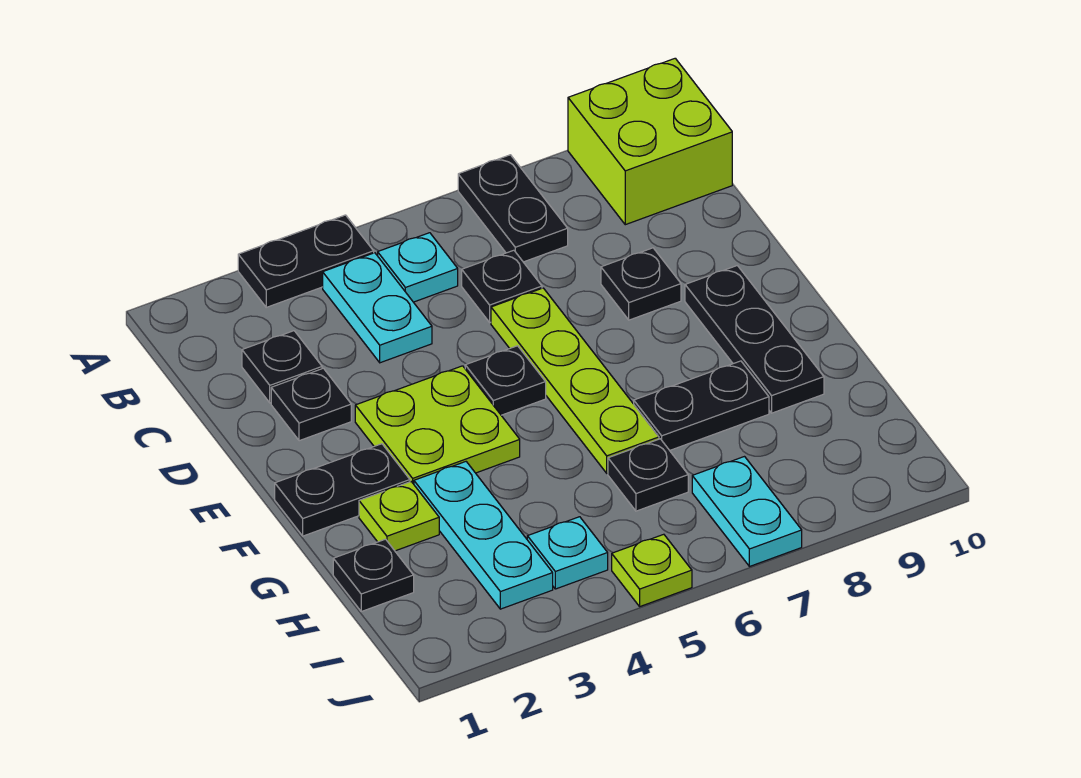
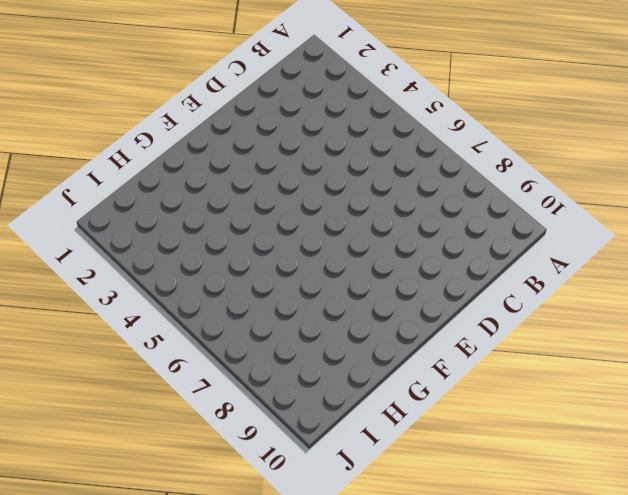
none -> black 1x2 plate [238,215,374,307]
none -> black 1x2 plate [458,155,568,262]
none -> lime 2x2 brick [568,58,732,225]

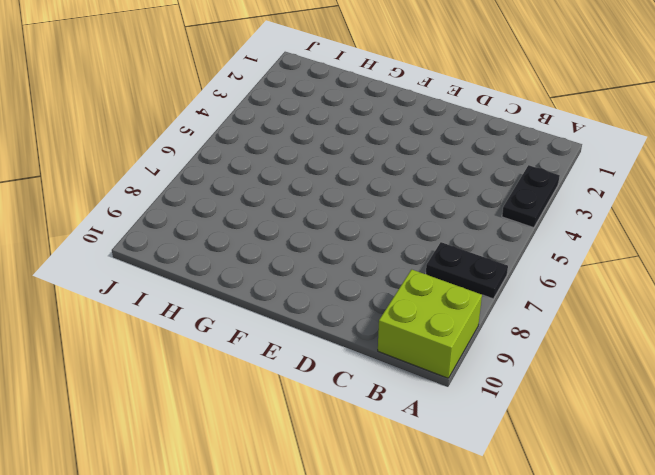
none -> cyan 1x2 plate [323,253,432,363]
none -> cyan 1x1 plate [378,233,458,302]
none -> black 1x1 plate [242,331,322,403]

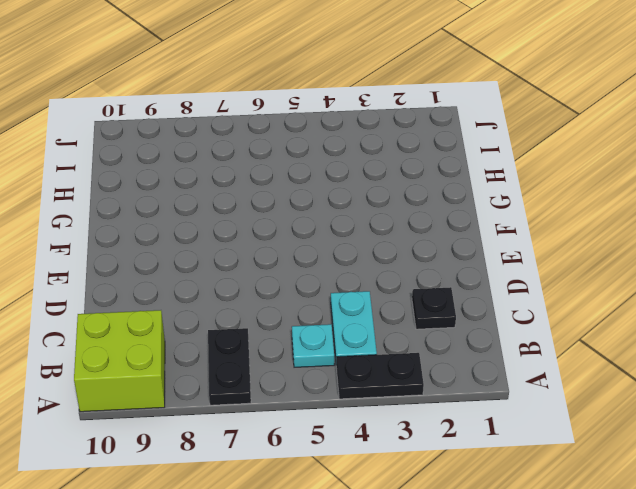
none -> black 1x1 plate [462,250,542,322]
none -> black 1x1 plate [271,368,351,441]
none -> lime 1x4 plate [491,288,659,473]

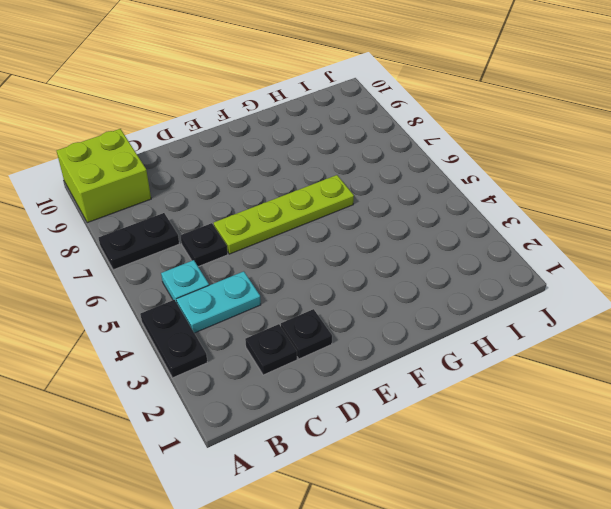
none -> black 1x1 plate [601,248,681,320]
none -> lime 2x2 plate [355,366,520,484]
none -> black 1x1 plate [465,346,546,415]

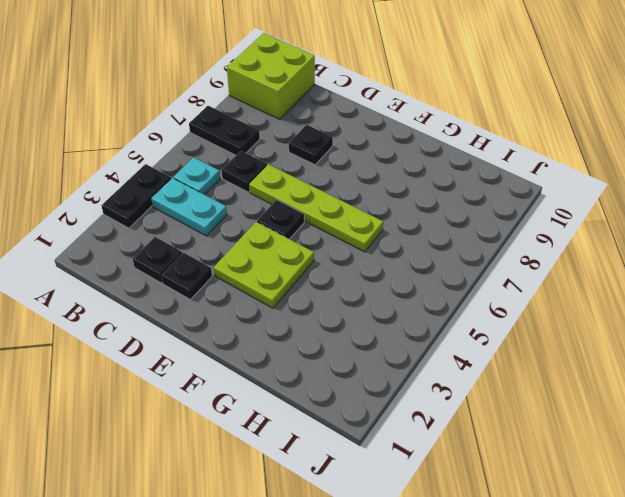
none -> black 1x3 plate [685,266,824,413]
none -> black 1x2 plate [275,444,410,536]
none -> lime 1x1 plate [359,482,439,551]

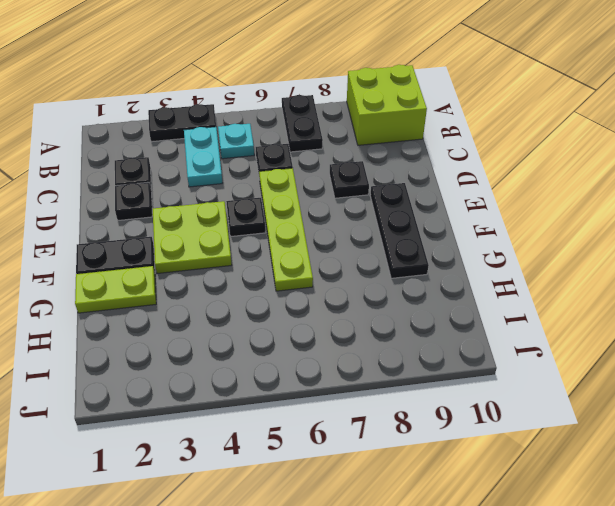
lime 1x2 plate [75,266,156,313] -> lime 1x1 plate [359,482,439,551]
none -> cyan 1x3 plate [414,462,553,609]
none -> black 1x2 plate [634,361,769,450]
none -> black 1x1 plate [333,539,414,611]

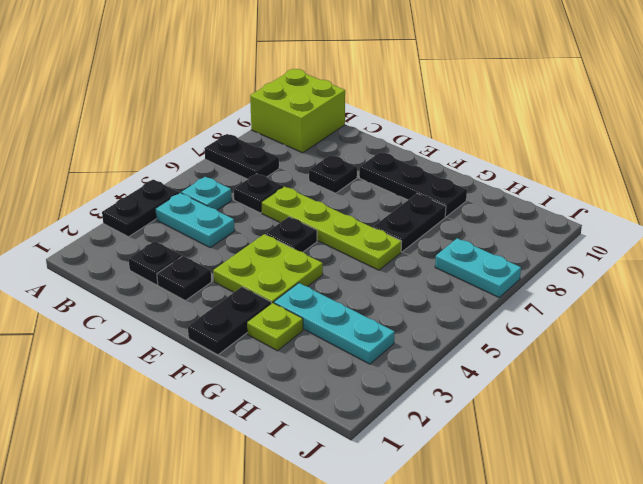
none -> black 1x1 plate [333,539,414,611]
none -> black 1x1 plate [608,439,688,511]
none -> cyan 1x1 plate [527,517,608,589]

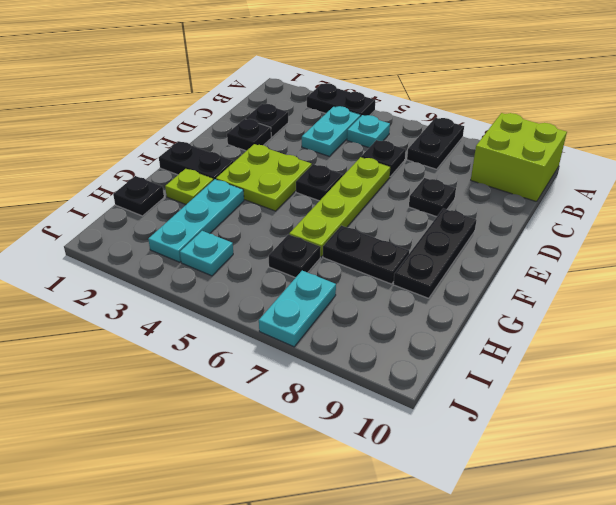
none -> lime 1x1 plate [612,534,692,606]

